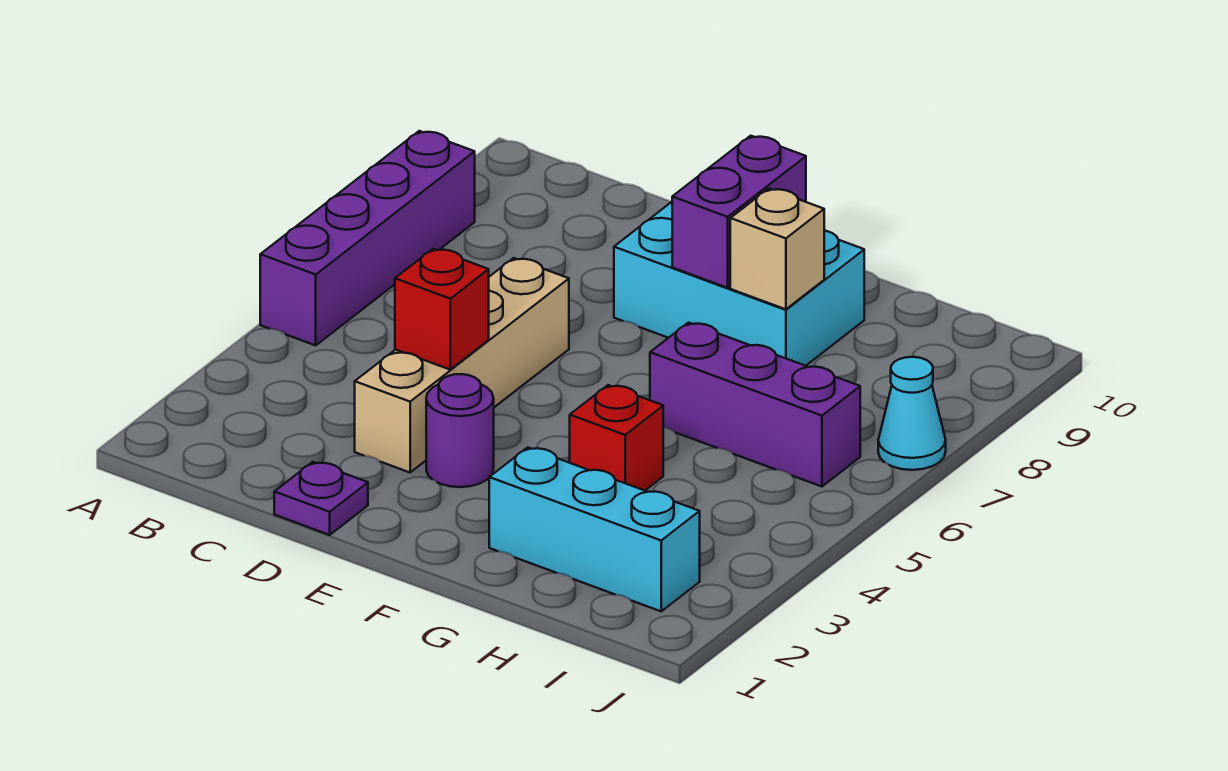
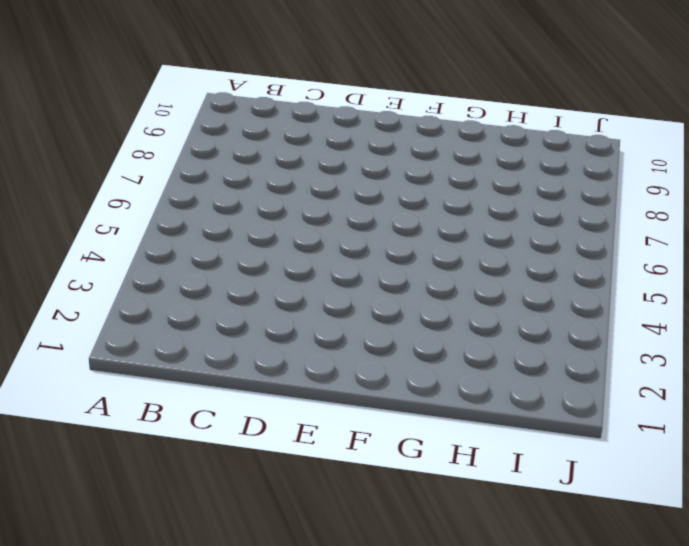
none -> purple 1x4 brick [260,131,475,345]
none -> purple 1x1 plate [274,462,368,535]
none -> tan 1x4 brick [355,258,569,472]

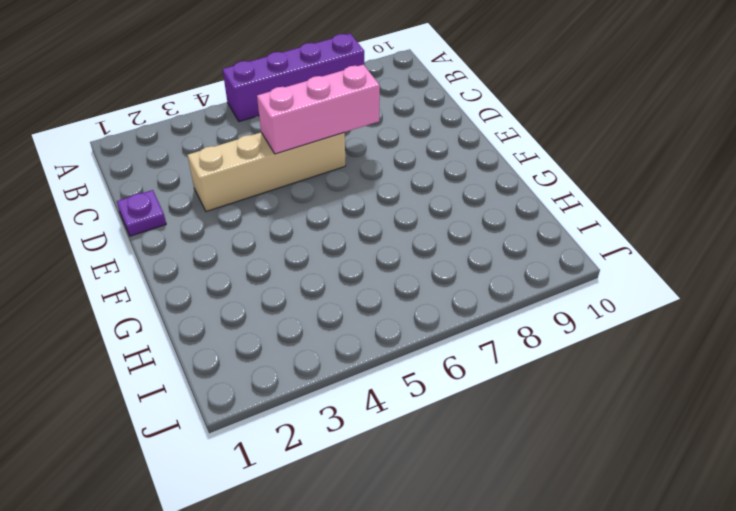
pink 1x3 brick [257,65,380,154] -> none
none -> purple 1x1 round brick [426,374,494,487]
none -> cyan 2x3 brick [614,202,864,366]
none -> cyan 1x3 brick [489,447,700,611]

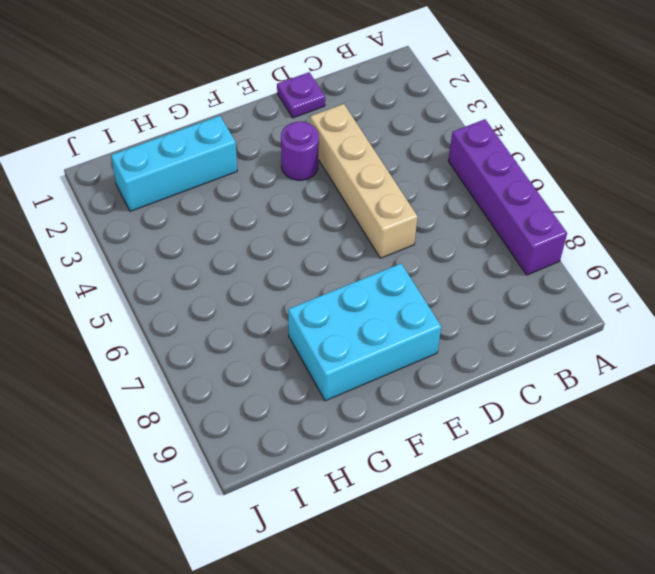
none -> red 1x1 brick [570,385,663,491]
none -> purple 1x3 brick [650,323,860,487]
none -> cyan 1x1 cone [878,357,946,470]

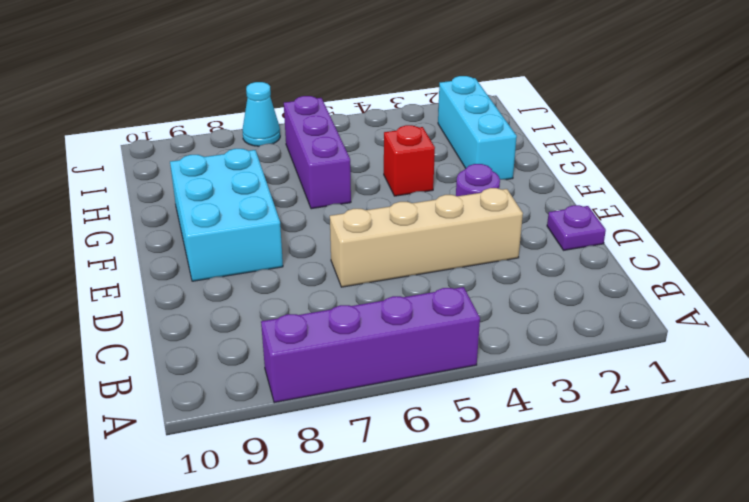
none -> red 1x1 brick [395,249,489,369]
none -> purple 1x2 brick [672,136,806,288]
none -> tan 1x1 brick [730,188,824,309]

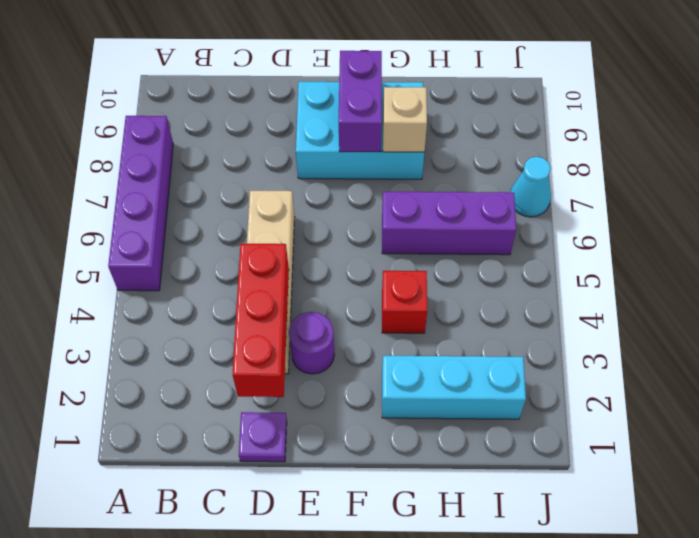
red 1x3 brick [233,244,289,397] -> red 1x1 brick [395,249,489,369]

